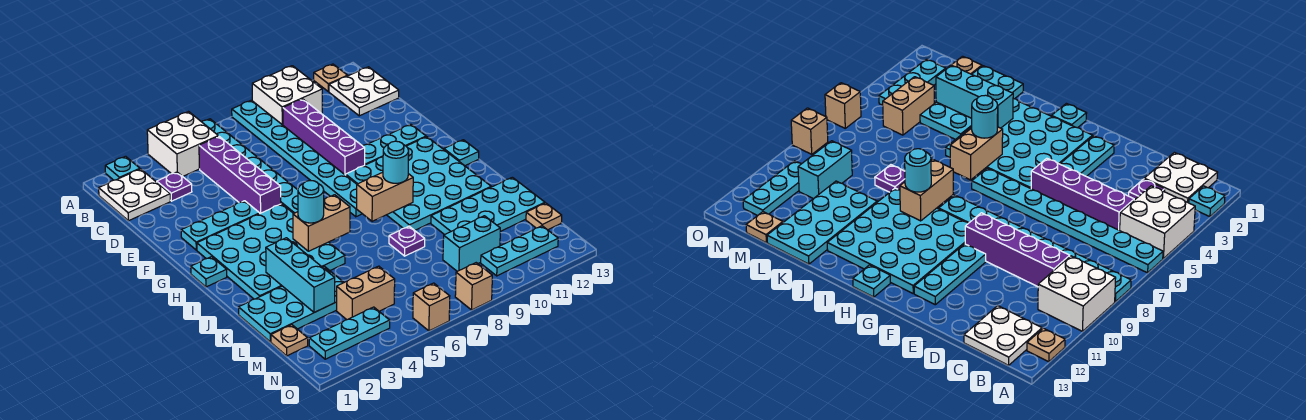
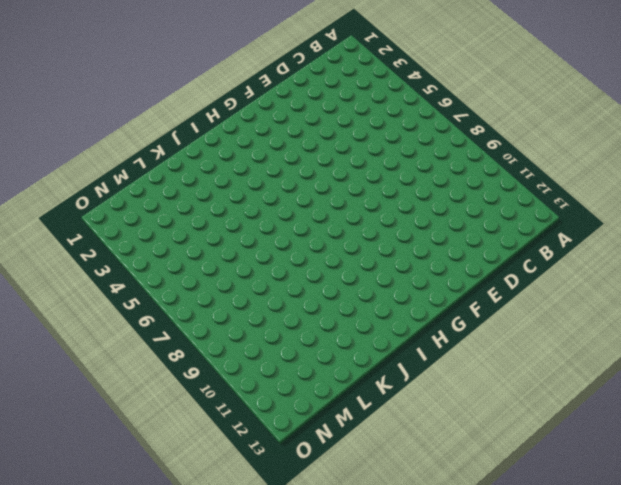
none -> cyan 1x1 plate [105,156,140,180]
none -> white 2x2 brick [147,112,218,176]
none -> cyan 1x8 plate [202,119,298,213]
none -> cyan 1x8 plate [232,100,362,217]

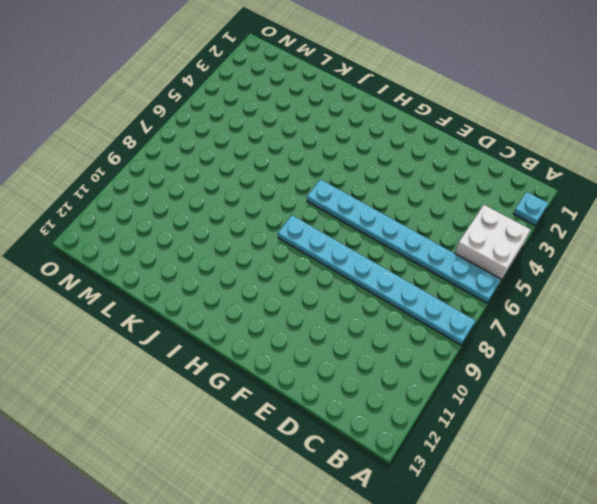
none -> white 2x2 brick [252,66,322,125]
none -> tan 1x1 plate [314,64,348,92]
none -> white 2x2 plate [99,169,170,221]
none -> white 2x2 plate [329,67,399,116]

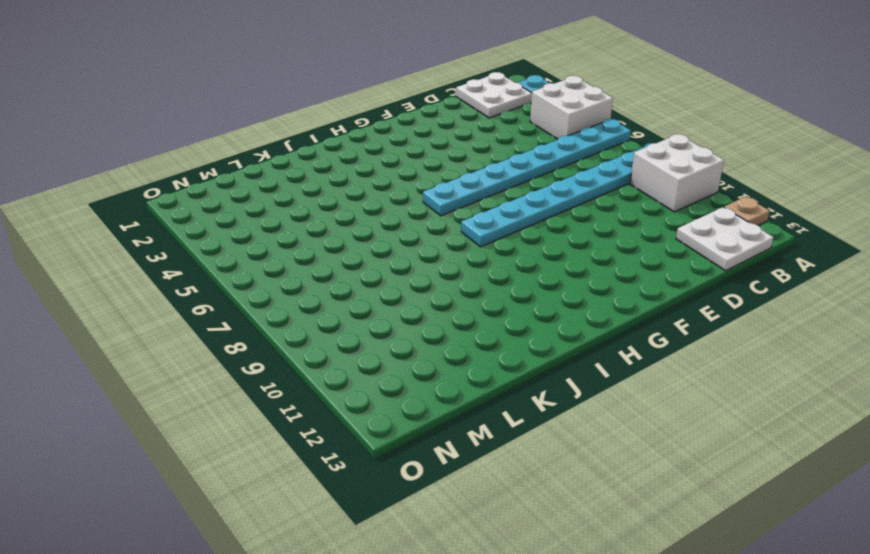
none -> purple 1x1 plate [157,172,192,201]
none -> purple 1x4 brick [199,136,281,213]
none -> purple 1x4 brick [283,99,365,175]
none -> cyan 1x3 plate [181,201,260,250]

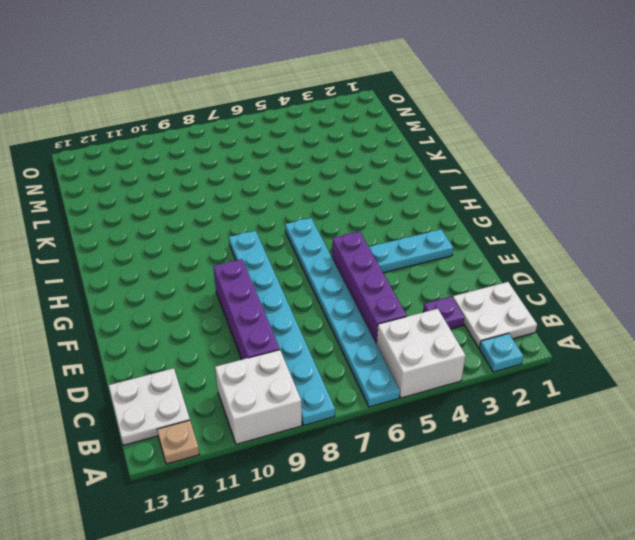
none -> cyan 1x3 plate [363,124,426,165]
none -> cyan 4x4 plate [197,204,345,299]
none -> cyan 4x4 plate [346,137,491,230]
none -> cyan 1x1 plate [191,257,227,287]

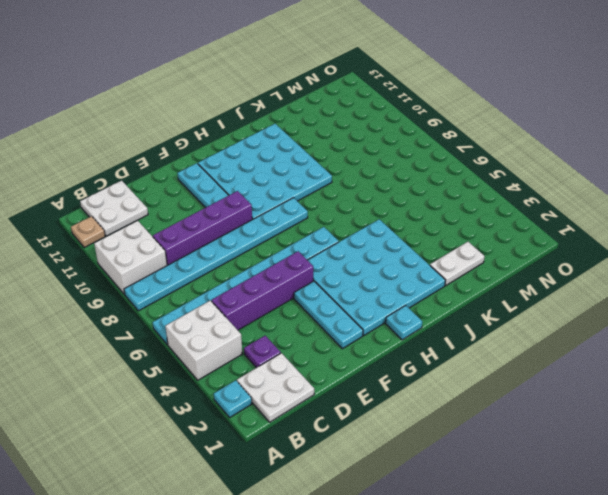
white 1x2 plate [430,242,485,285] -> cyan 2x4 plate [239,266,344,342]
none -> cyan 1x1 plate [444,140,479,166]
none -> purple 1x1 plate [389,226,425,256]
none -> cyan 2x4 plate [431,177,545,235]
none -> tan 1x1 plate [271,325,308,356]

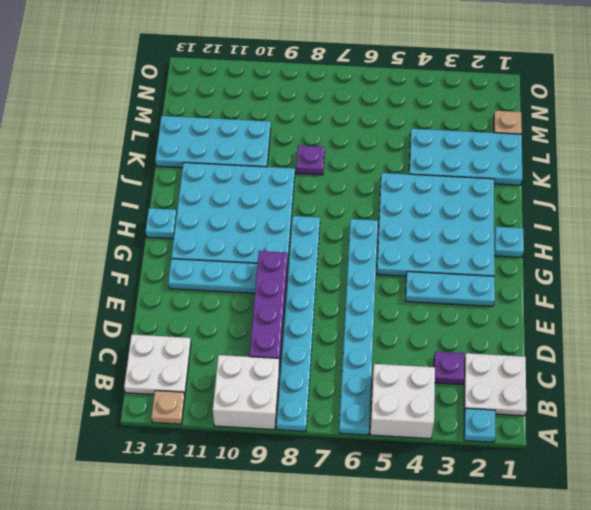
none -> purple 1x4 brick [199,136,281,213]
none -> tan 1x2 brick [337,266,395,320]
none -> cyan 1x2 brick [443,216,500,271]
none -> tan 1x1 plate [526,203,562,230]

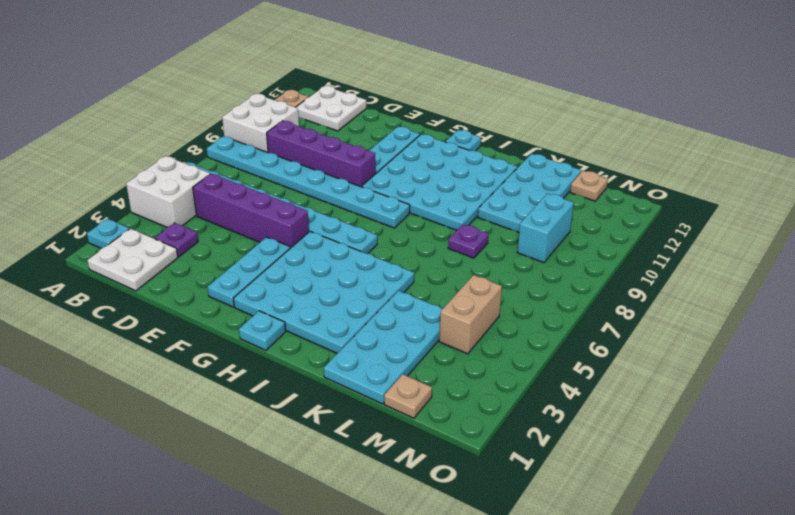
none -> cyan 1x3 plate [309,307,390,359]
none -> cyan 1x3 plate [481,226,558,276]
none -> tan 1x1 brick [413,283,450,331]
none -> tan 1x1 brick [455,263,492,310]

